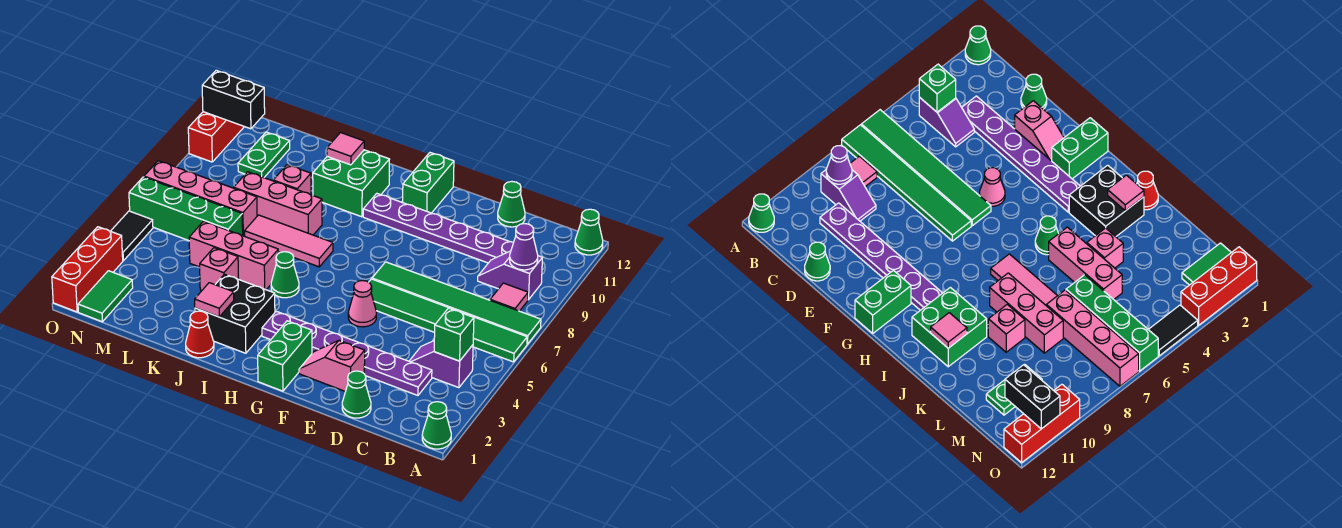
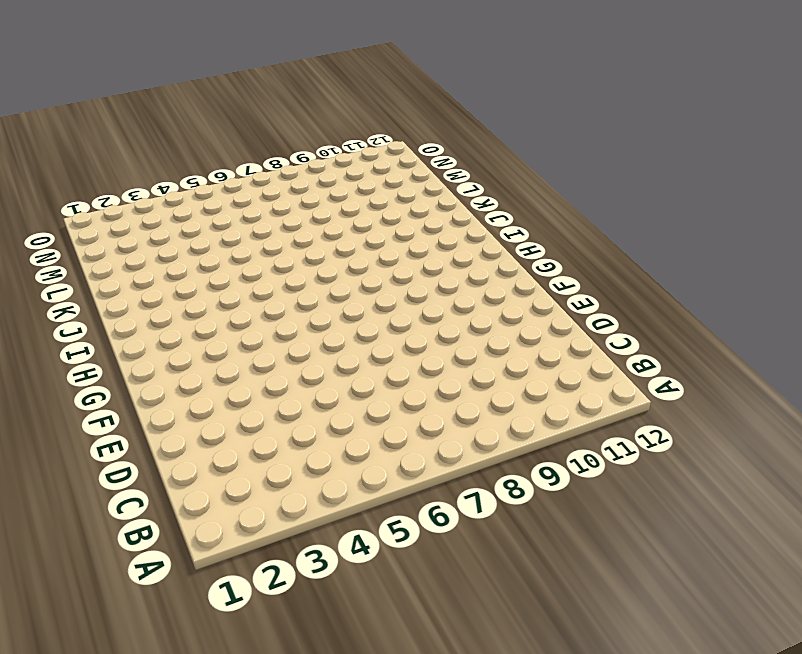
none -> green 1x1 cone [422,402,451,449]
none -> green 1x6 tile [369,279,527,362]
none -> green 1x6 tile [372,262,541,344]
none -> green 1x1 cone [575,209,603,255]

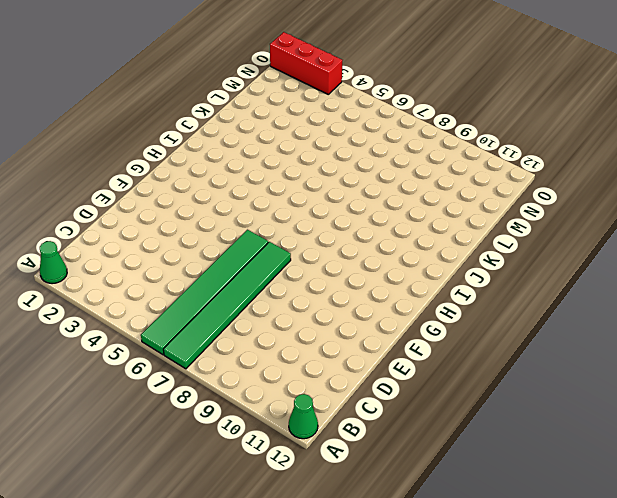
none -> purple 1x2 slope [409,341,473,388]
none -> pink 1x1 tile [490,283,528,311]
none -> purple 1x2 slope [478,251,542,300]
none -> purple 1x6 plate [262,311,432,395]

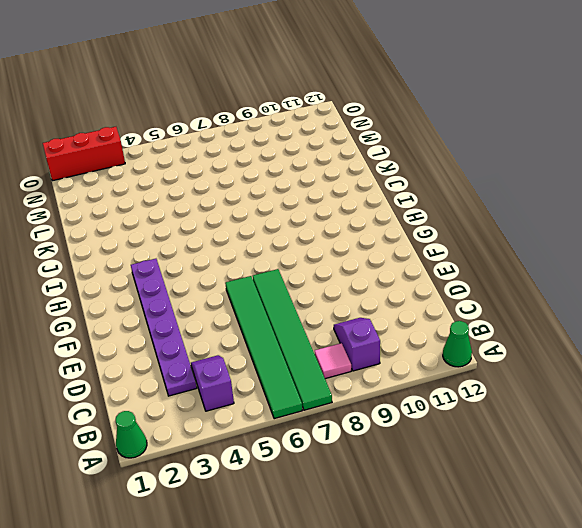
none -> purple 1x6 plate [363,193,514,263]
none -> green 1x1 cone [342,371,371,418]
none -> green 1x1 cone [498,182,525,227]
none -> pink 1x2 slope [299,341,365,391]

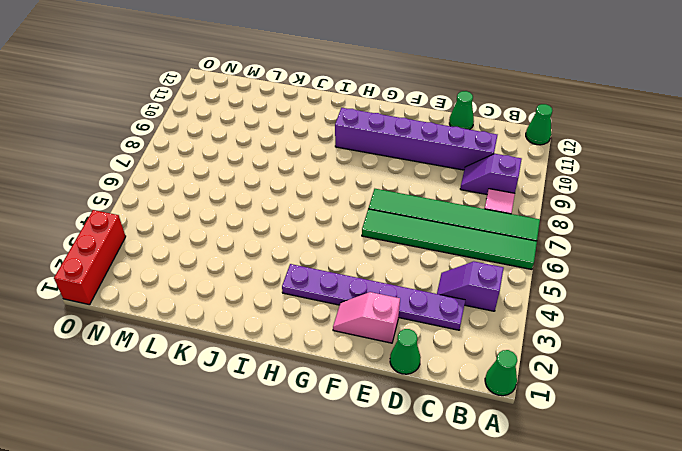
purple 1x6 brick [335,108,497,170] -> purple 1x6 plate [363,193,514,263]
none -> pink 1x1 cone [348,281,376,327]
none -> green 1x2 brick [258,321,312,391]
none -> green 1x2 brick [403,153,454,213]
none -> black 2x2 brick [195,274,275,353]

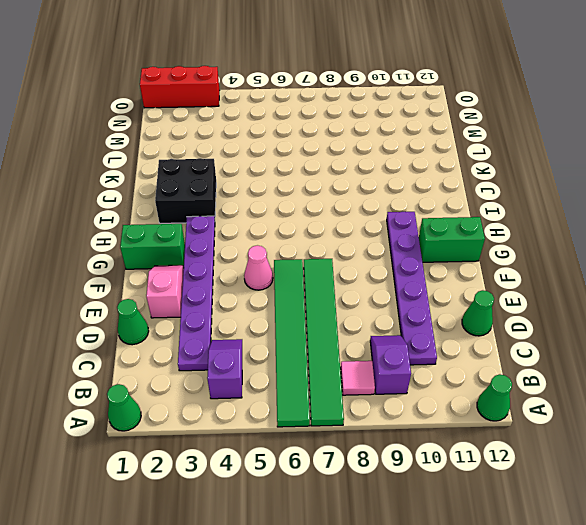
none -> green 1x1 cone [271,252,299,298]
none -> pink 1x3 tile [244,215,333,267]
none -> green 2x2 brick [313,150,390,217]
none -> red 1x1 cone [186,311,214,358]

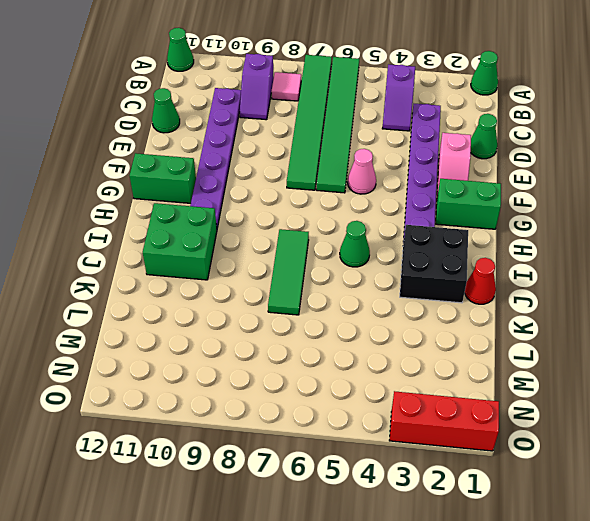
green 1x3 tile [268,229,309,315] -> pink 1x3 tile [244,215,333,267]
none -> pink 1x3 brick [189,221,278,290]
none -> pink 1x3 brick [234,172,322,235]
none -> pink 1x1 brick [200,248,239,290]
none -> pink 1x1 brick [273,165,311,195]

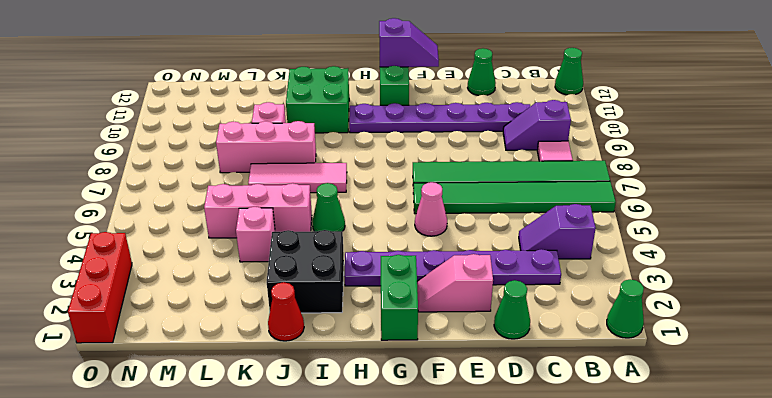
purple 1x2 slope [379,18,439,67] -> none
none -> green 1x4 brick [129,177,243,241]
none -> pink 1x4 brick [144,161,257,236]
none -> green 1x2 plate [238,132,290,178]
none -> green 1x2 tile [78,271,133,322]

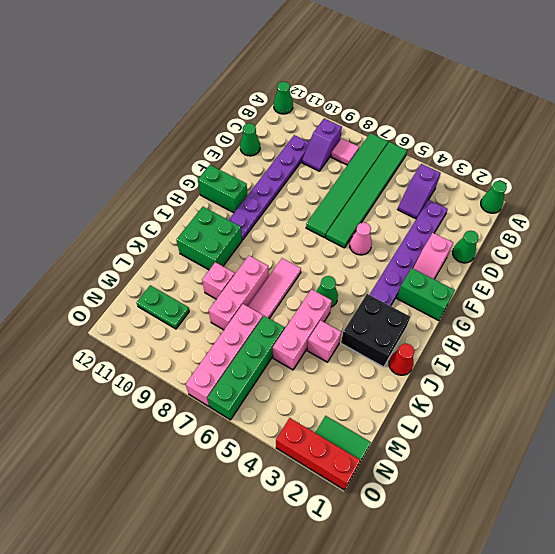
none -> black 1x2 tile [111,211,153,261]
none -> red 1x3 brick [188,112,244,162]
none -> green 1x1 brick [434,308,474,361]
none -> purple 1x1 cone [510,224,538,270]

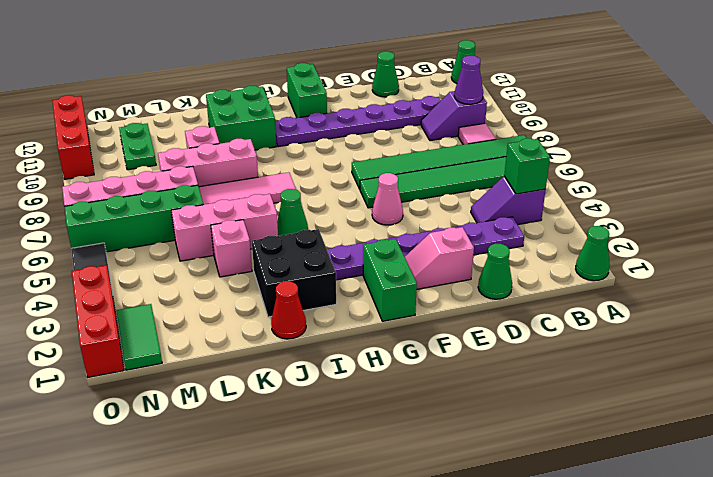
none -> pink 1x1 tile [195,283,234,317]
none -> pink 1x1 tile [327,133,364,165]
none -> black 1x2 brick [202,70,265,129]

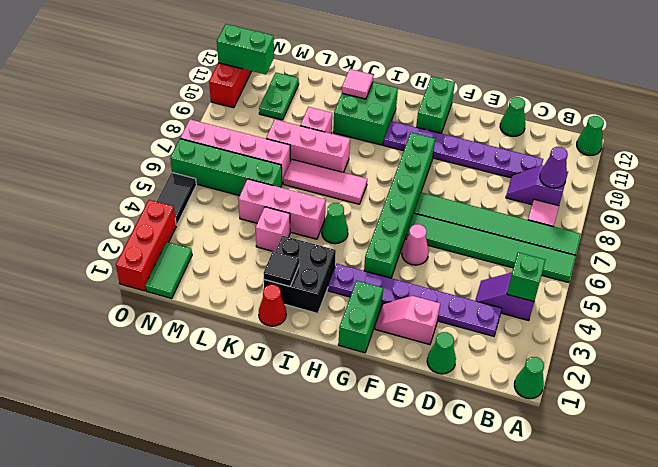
green 1x6 brick [364,133,435,278] -> none
black 1x1 tile [264,251,299,287] -> pink 1x1 tile [195,283,234,317]
green 1x2 brick [217,24,274,74] -> black 1x2 brick [202,70,265,129]

